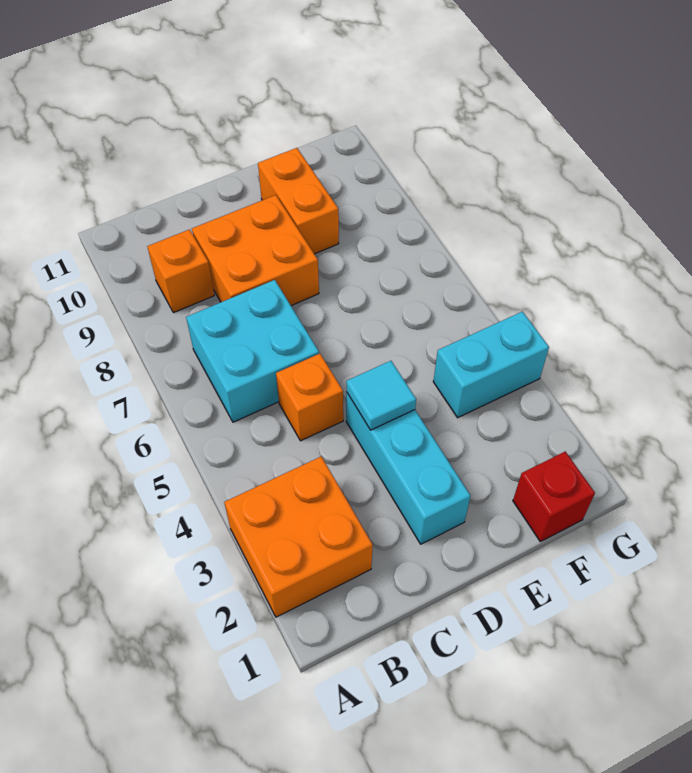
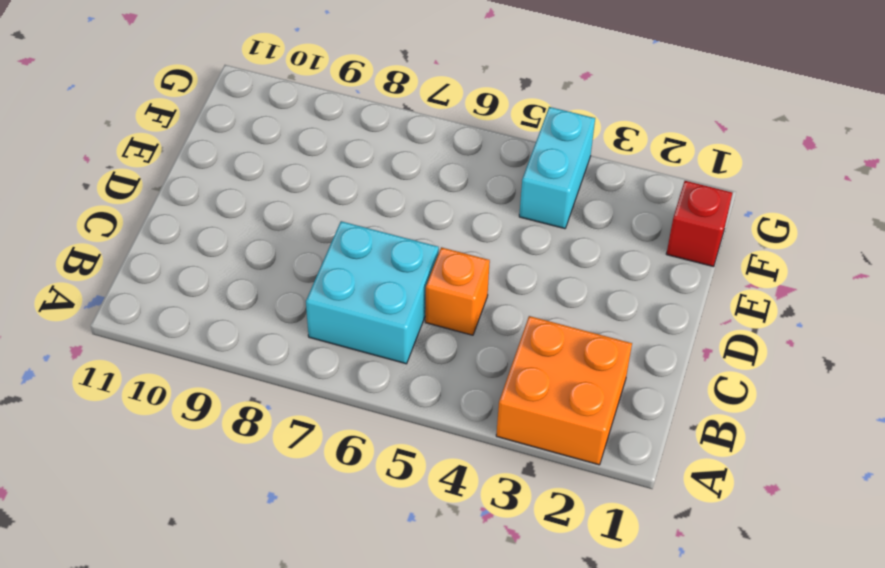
none -> orange 1x1 brick [147,230,214,313]
none -> orange 2x2 brick [192,195,319,306]

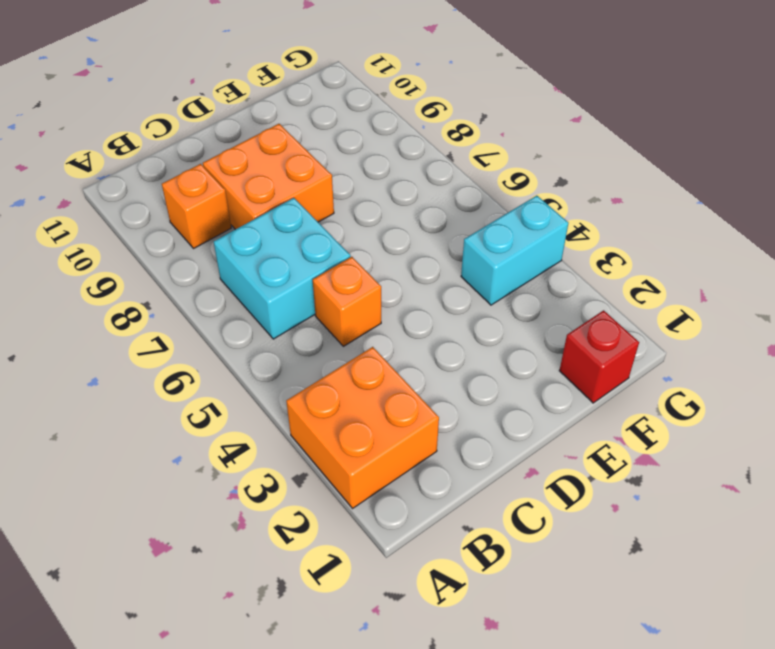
none -> cyan 1x3 brick [346,392,471,544]
none -> orange 1x2 brick [258,148,339,254]

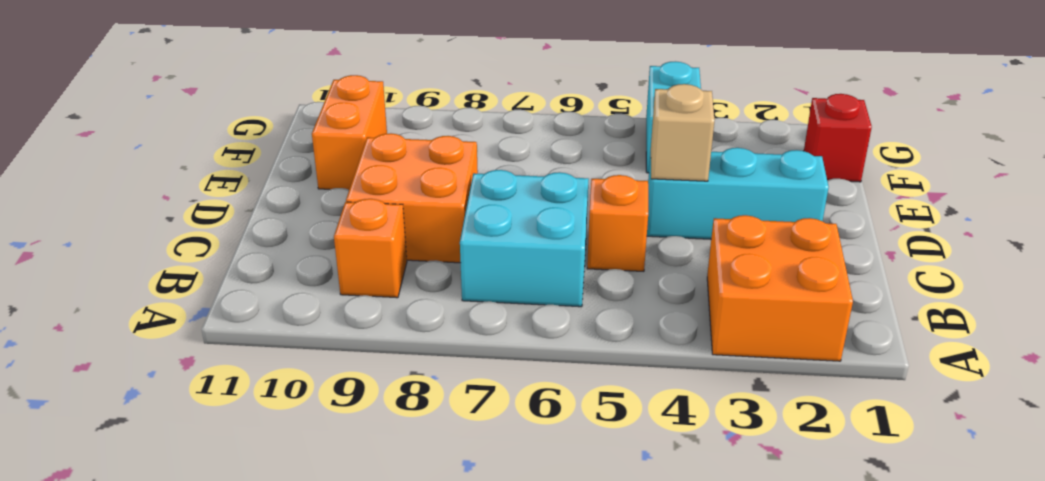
tan 1x1 brick [651,84,715,181] -> cyan 1x1 tile [347,361,416,430]
orange 1x2 brick [312,75,387,190] -> orange 1x2 brick turned to [258,148,339,254]

